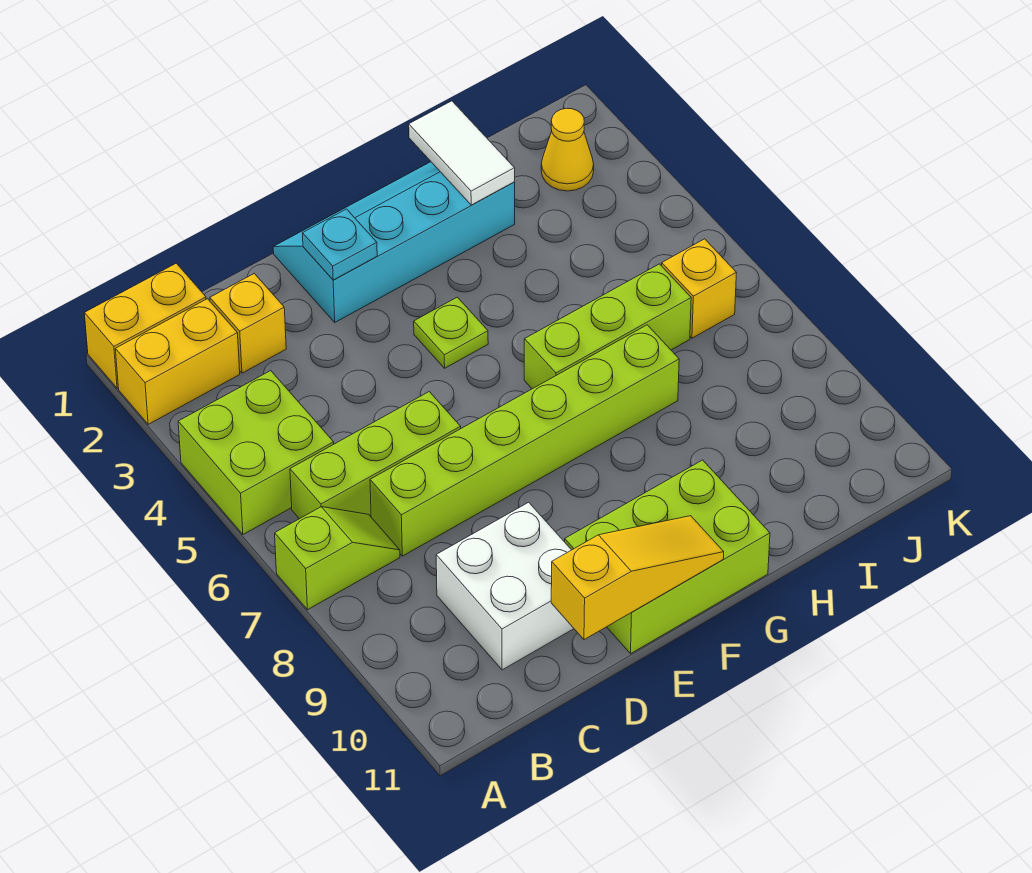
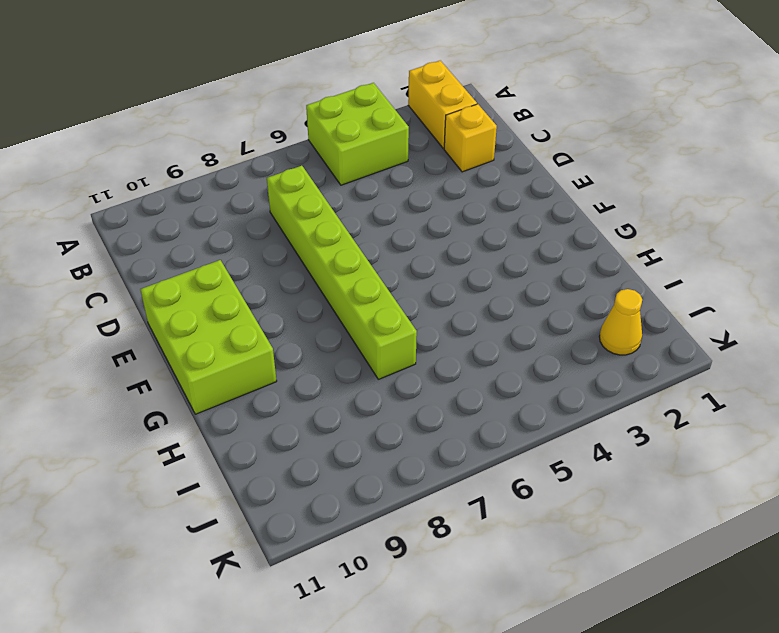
none -> yellow 1x2 brick [84,263,206,388]
none -> lime 1x2 slope [275,507,400,610]
none -> lime 1x3 brick [290,392,461,519]

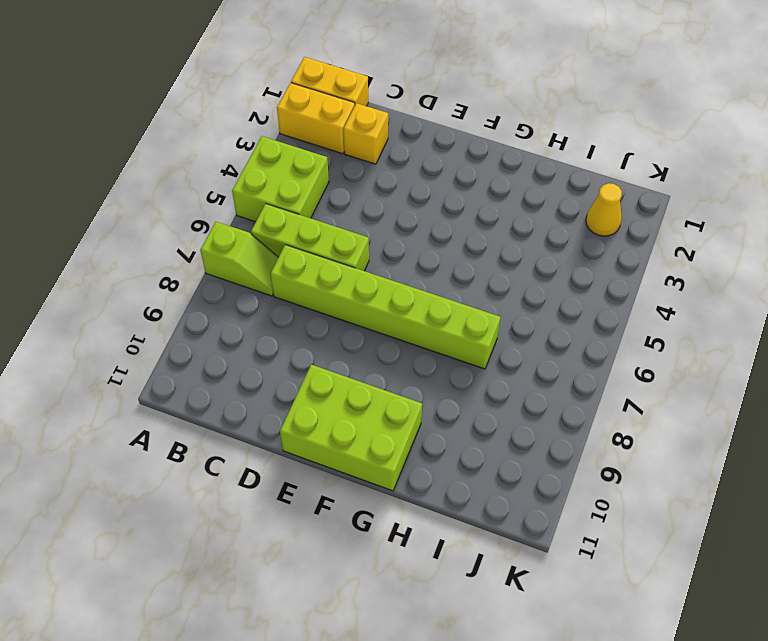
none -> white 2x2 brick [436,502,574,670]
none -> cyan 2x4 slope [273,162,515,322]
none -> lime 1x1 plate [414,297,488,368]

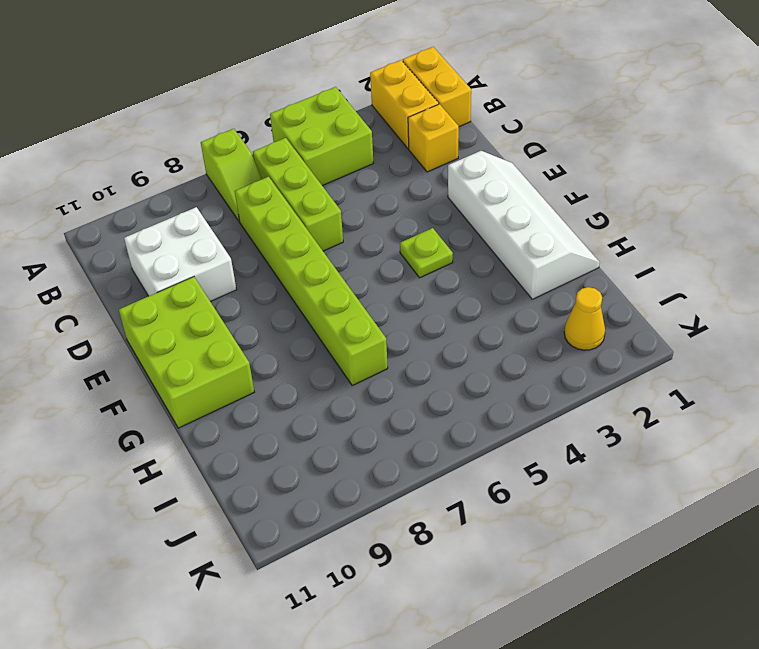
white 2x4 slope [448,151,600,299] -> cyan 2x4 slope [273,162,515,322]
none -> lime 1x3 brick [524,264,691,389]
none -> yellow 1x1 brick [662,239,736,338]
none -> yellow 1x3 slope [551,516,724,640]

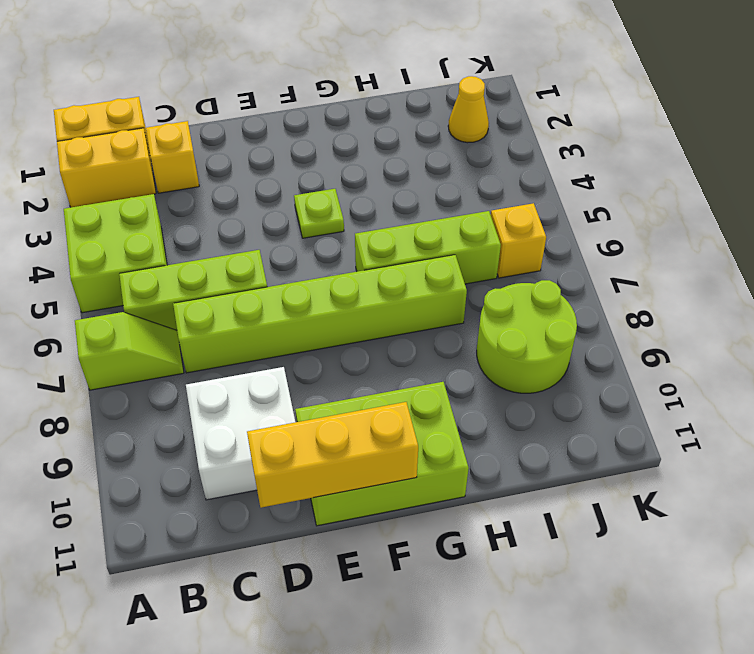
yellow 1x3 brick [247,402,418,508] -> yellow 1x3 slope [551,516,724,640]
lime 2x2 round brick [477,280,577,393] -> none
none -> cyan 2x4 slope [273,162,515,322]
none -> cyan 1x1 plate [303,209,377,280]
none -> white 1x2 tile [409,101,515,205]

